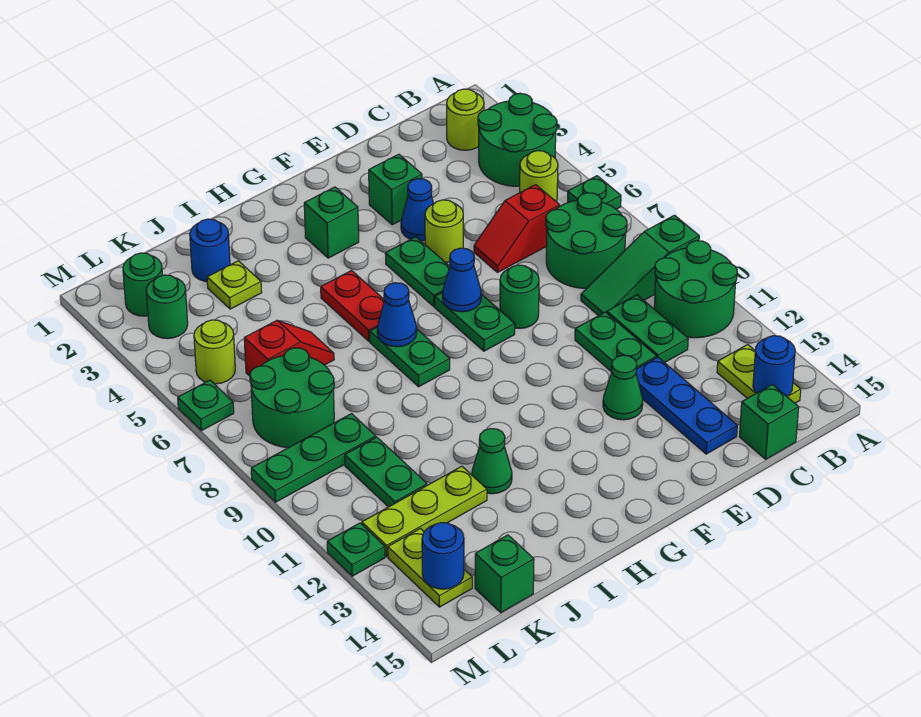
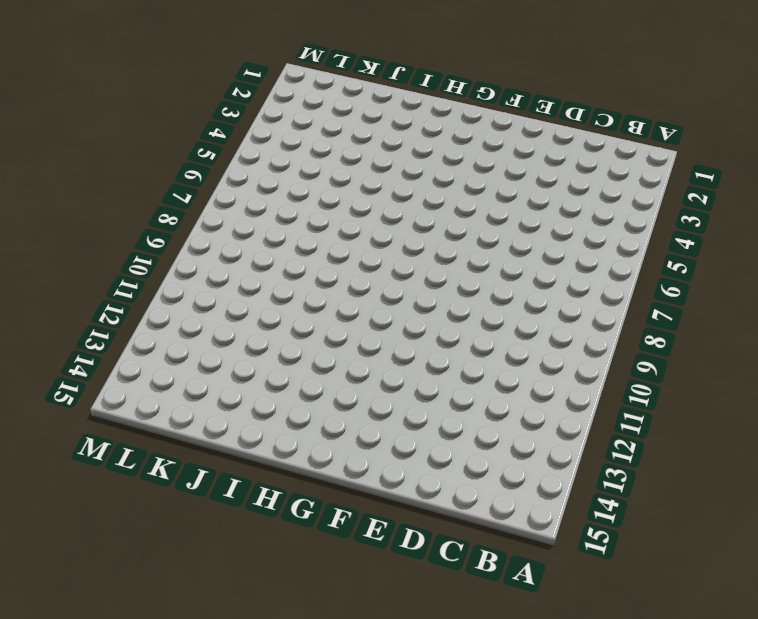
none -> green 2x2 round brick [478,94,557,186]
none -> green 1x1 plate [568,176,621,209]
none -> green 1x3 slope [581,215,699,316]
none -> green 2x2 round brick [654,241,737,338]

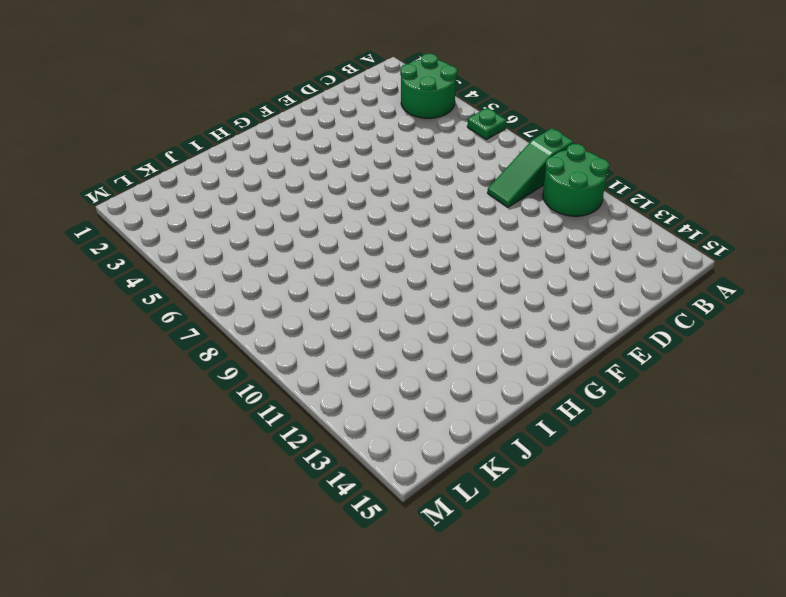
none -> lime 1x1 round brick [447,89,484,150]
none -> lime 1x1 round brick [520,151,558,202]
none -> green 2x2 round brick [546,193,627,288]
none -> lime 1x2 plate [717,345,801,403]

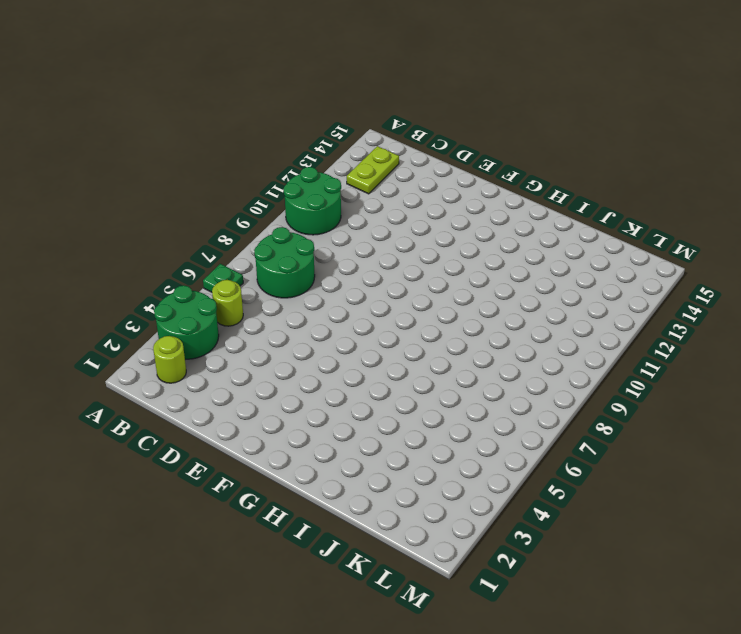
none -> green 1x3 slope [581,215,699,316]
none -> red 1x2 slope [474,185,560,273]
none -> green 1x2 plate [607,295,688,363]
none -> green 1x1 brick [740,385,799,459]

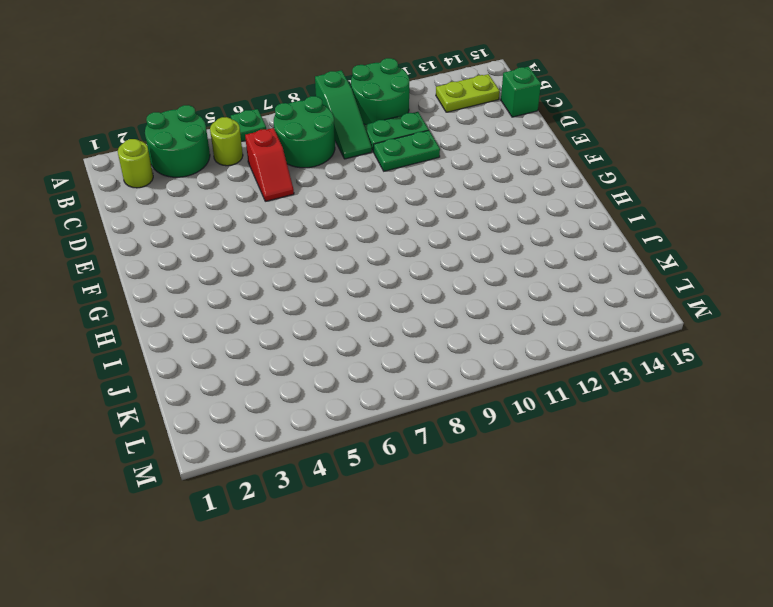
none -> blue 1x3 plate [636,357,737,454]
none -> green 1x1 brick [369,154,422,225]
none -> blue 1x1 cone [401,179,434,241]
none -> lime 1x1 round brick [425,200,463,263]

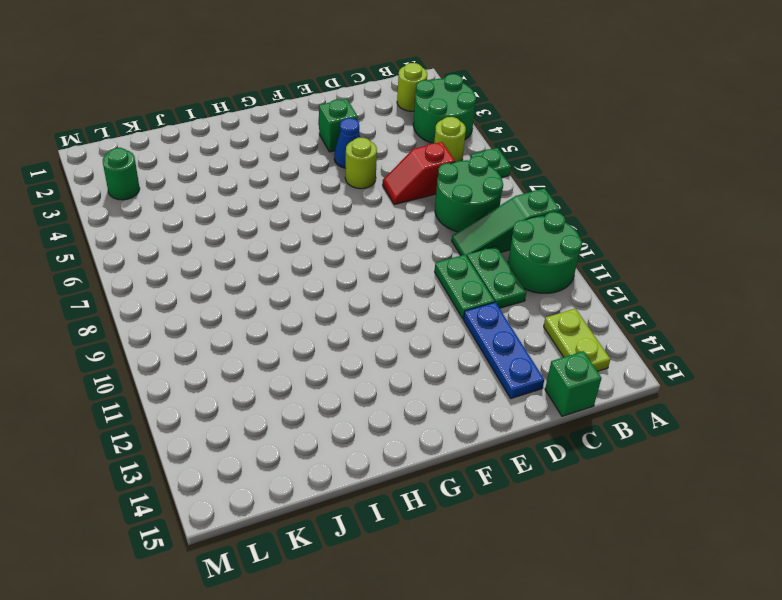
none -> green 1x1 round brick [500,265,539,328]
none -> green 1x1 cone [603,355,643,420]
none -> green 1x2 plate [385,237,450,306]
none -> green 1x2 plate [435,292,515,351]

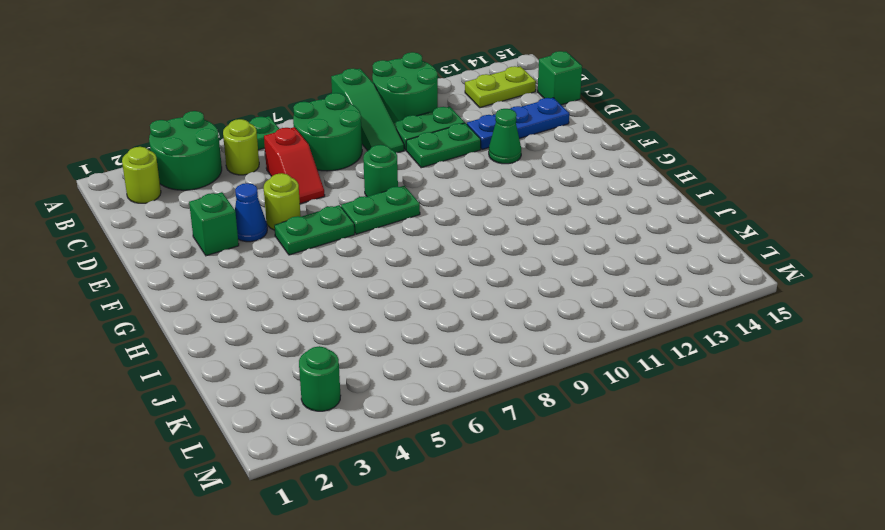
none -> green 1x1 brick [304,187,359,258]
none -> red 1x2 plate [321,271,384,341]
none -> green 1x2 plate [370,327,450,387]
none -> green 1x1 cone [472,429,512,494]

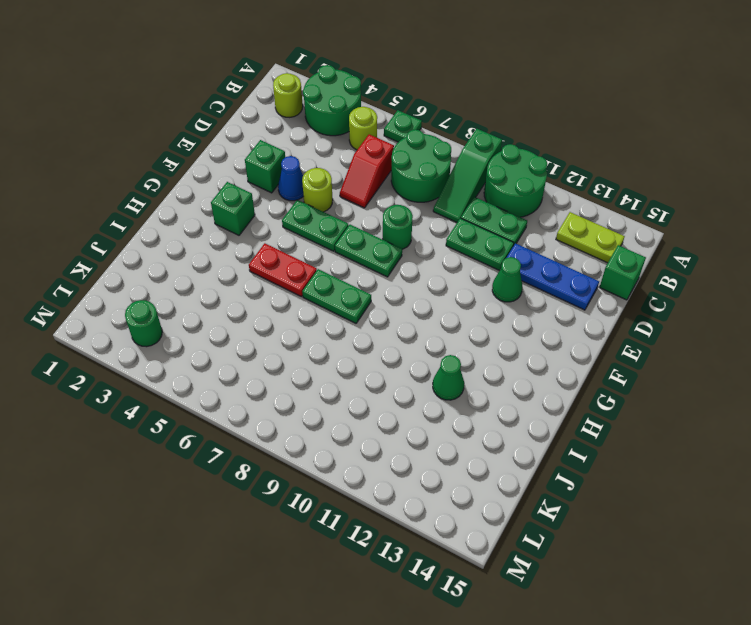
none -> blue 1x1 round brick [190,219,230,282]
none -> lime 1x1 plate [207,261,262,309]
none -> red 1x2 slope [244,320,334,376]
none -> lime 1x3 plate [362,466,487,557]

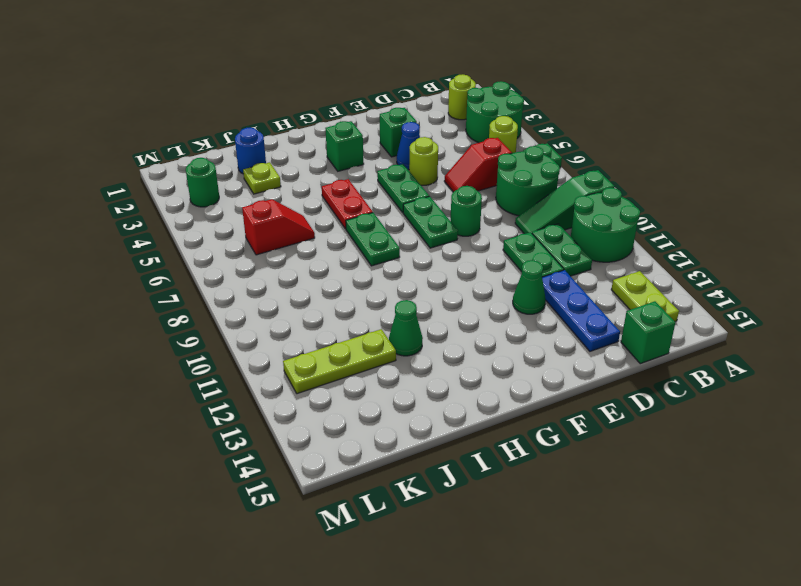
none -> green 2x2 round brick [250,348,334,448]
none -> green 1x3 plate [251,414,376,502]
none -> green 1x2 plate [345,437,427,507]
none -> green 1x1 brick [475,535,534,613]

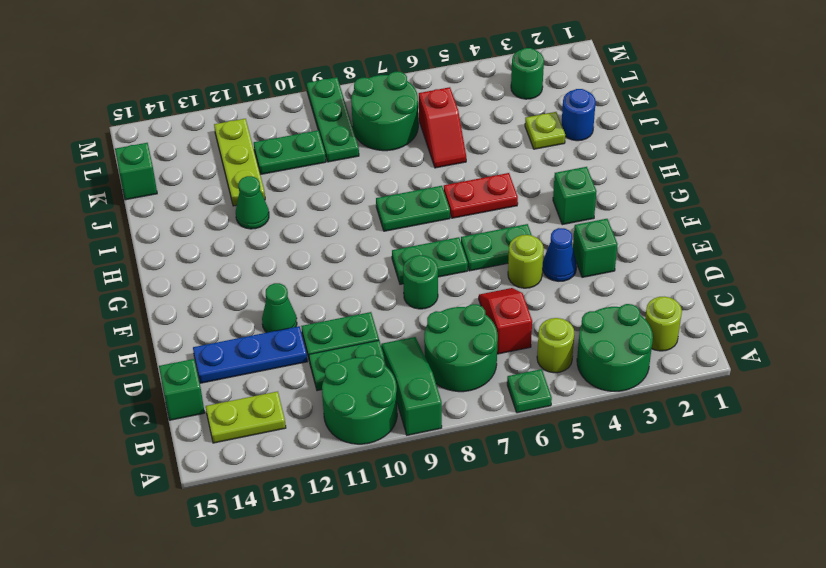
none -> green 1x1 round brick [123,253,162,316]
none -> lime 1x1 round brick [194,320,235,384]
none -> lime 1x2 plate [388,528,472,607]
none -> green 1x1 plate [178,380,234,431]

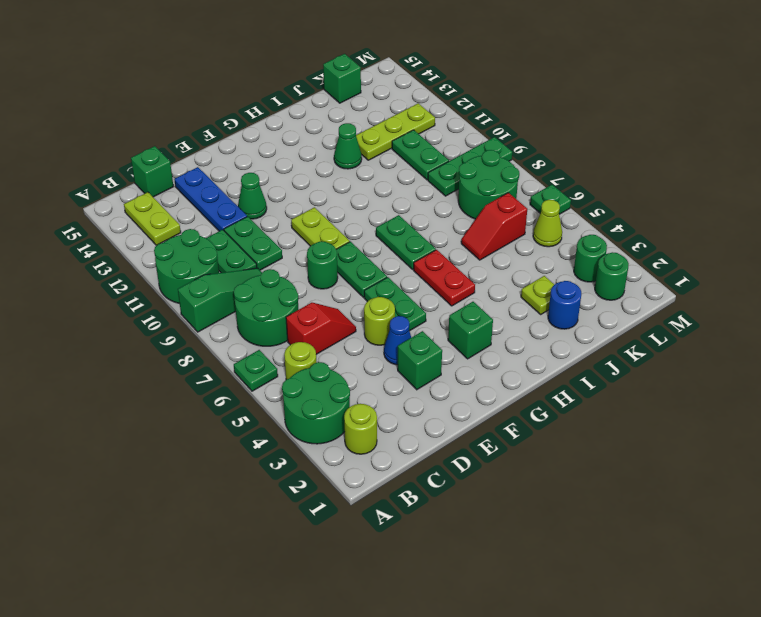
lime 1x2 plate [291,207,350,249] -> lime 1x2 plate moved to [388,528,472,607]
lime 1x1 cone [533,200,562,247] -> lime 1x1 round brick [194,320,235,384]
none -> green 1x1 plate [327,523,385,576]
none -> blue 1x1 round brick [753,336,795,396]
none -> blue 1x1 cone [443,248,481,312]
none -> blue 1x1 cone [377,283,417,347]

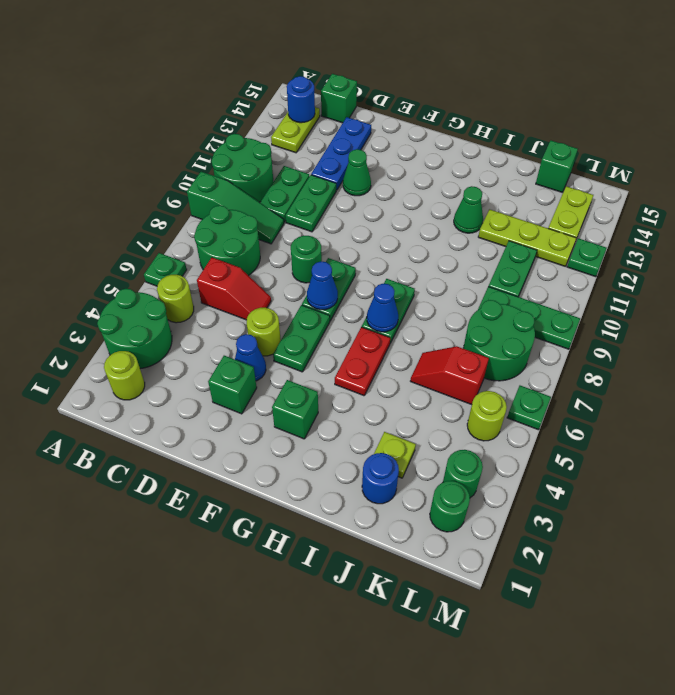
none -> blue 1x1 round brick [422,523,464,589]

